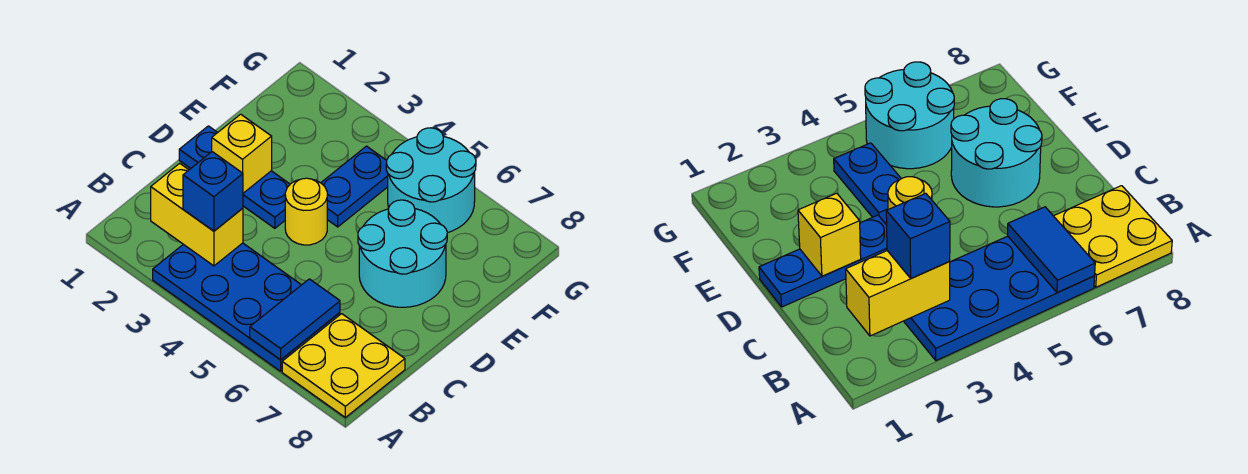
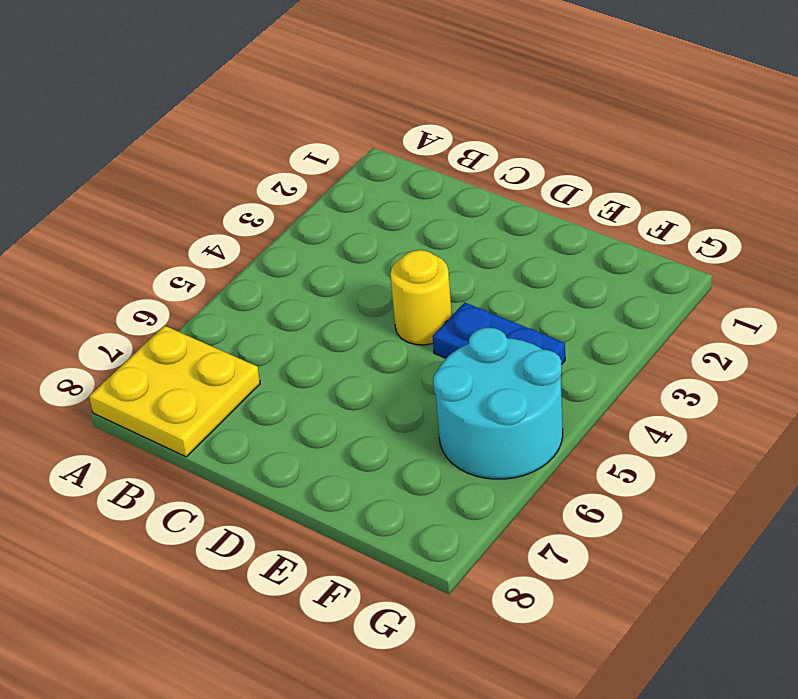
none -> blue 2x4 plate [153,243,340,371]
none -> blue 1x3 plate [179,126,290,228]

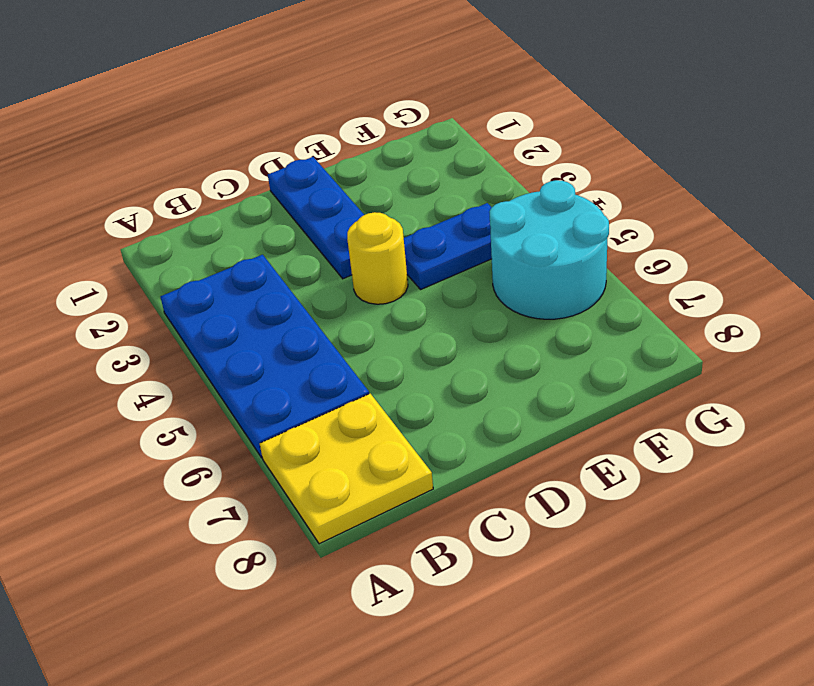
none -> cyan 2x2 round brick [358,200,447,307]
none -> blue 1x2 tile [250,279,340,360]

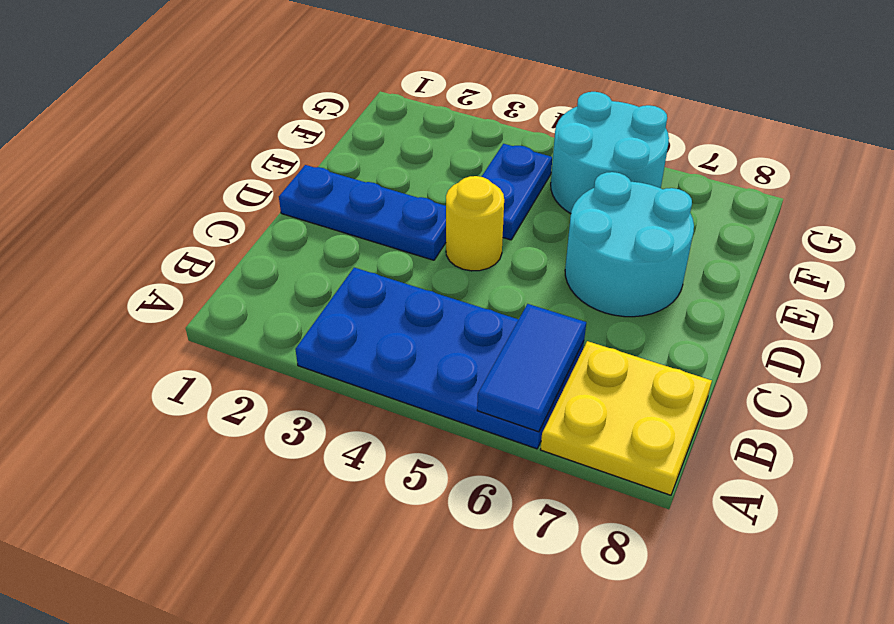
none -> yellow 1x2 brick [151,163,243,266]
none -> yellow 1x1 brick [212,114,272,193]

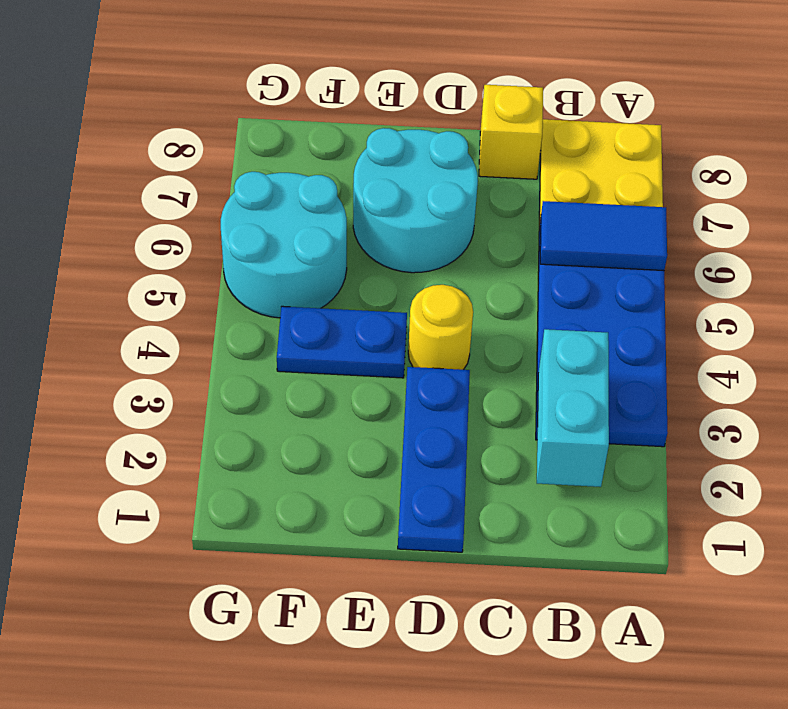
cyan 1x2 brick [537,329,609,487] -> yellow 1x2 brick [151,163,243,266]
yellow 1x1 brick [479,85,543,179] -> yellow 1x1 brick moved to [212,114,272,193]
none -> blue 1x1 brick [183,152,243,231]

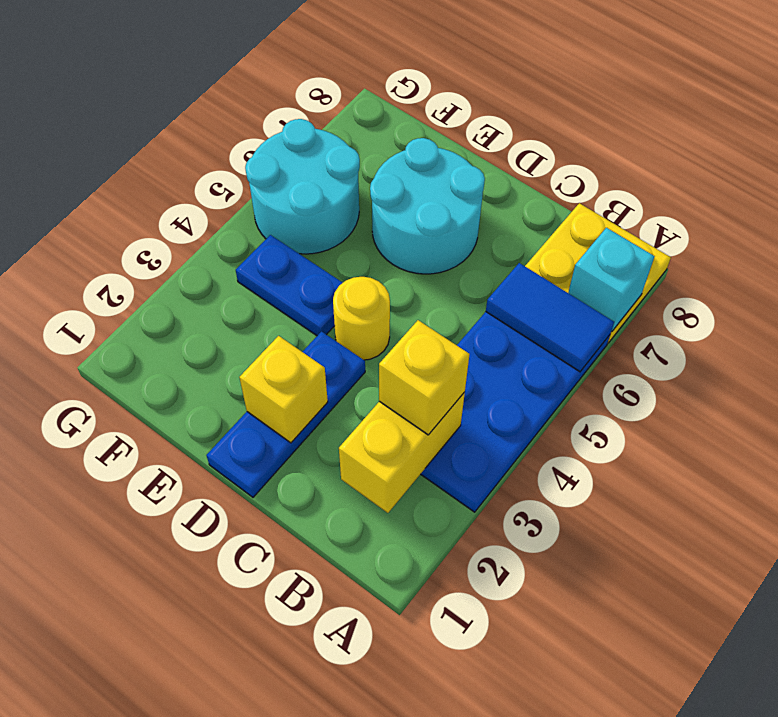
cyan 1x1 brick [568,228,654,331] -> none
yellow 1x1 brick [379,320,470,435] -> blue 1x1 brick [183,152,243,231]

